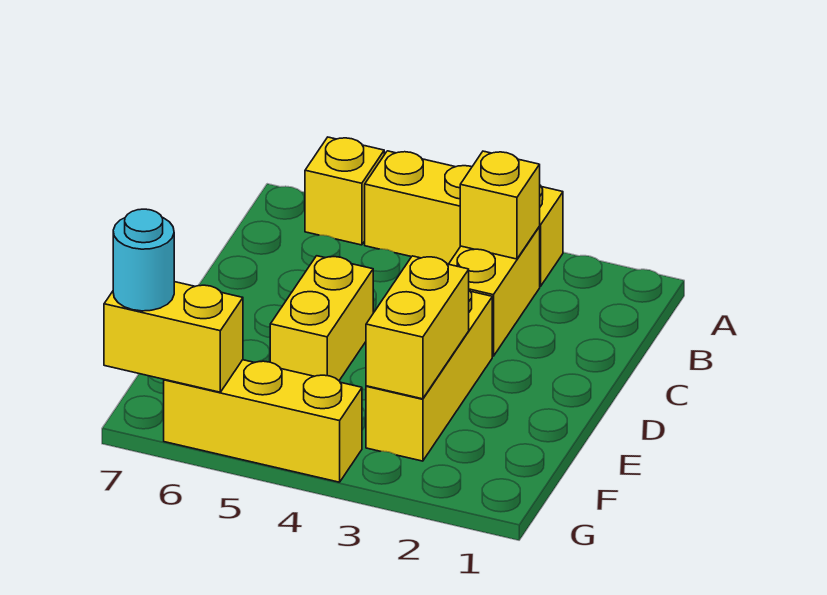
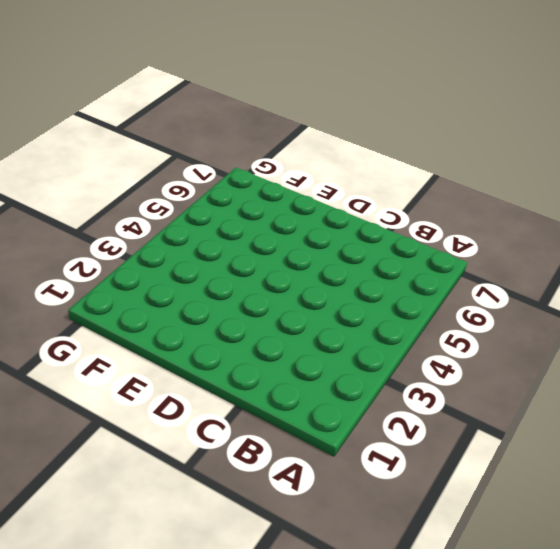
none -> yellow 1x3 brick [365,151,563,286]
none -> yellow 1x1 brick [305,137,384,245]

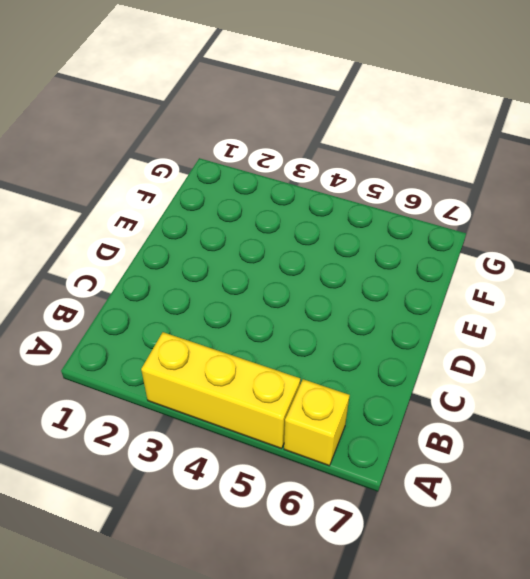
none -> yellow 1x2 brick [449,227,540,356]
none -> yellow 1x3 brick [366,290,492,461]

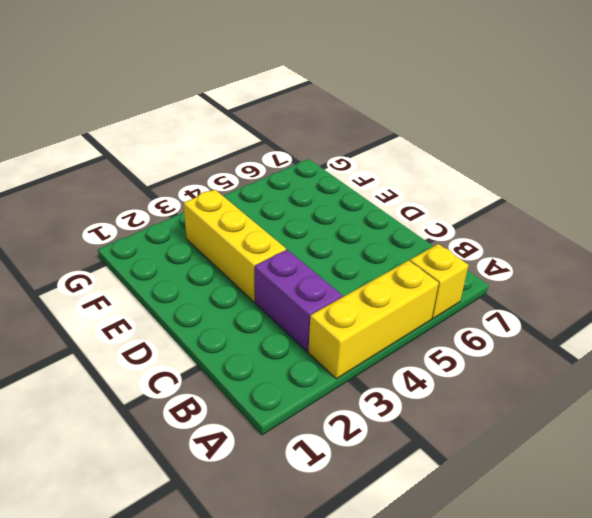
purple 1x2 brick [255,250,342,351] -> yellow 1x2 brick [449,227,540,356]
none -> yellow 1x2 brick [270,256,373,380]
none -> yellow 1x3 brick [164,360,362,482]

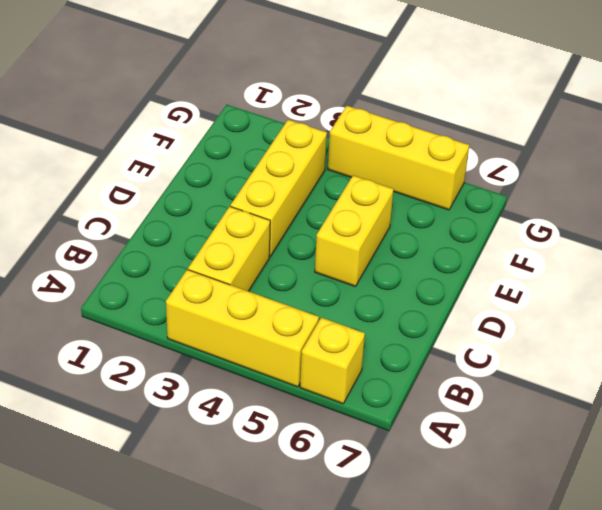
none -> yellow 1x1 brick [460,151,540,259]
none -> yellow 1x2 brick [366,256,469,399]

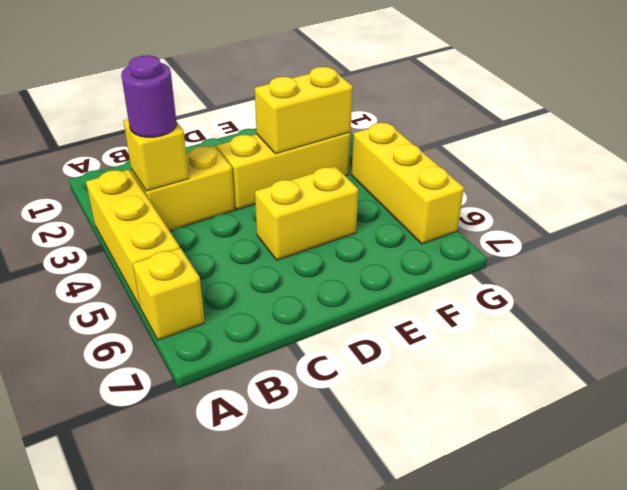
purple 1x1 round brick [121,55,177,137] -> none
none -> yellow 1x2 brick [104,282,243,392]
none -> cyan 1x1 round brick [113,209,174,311]

